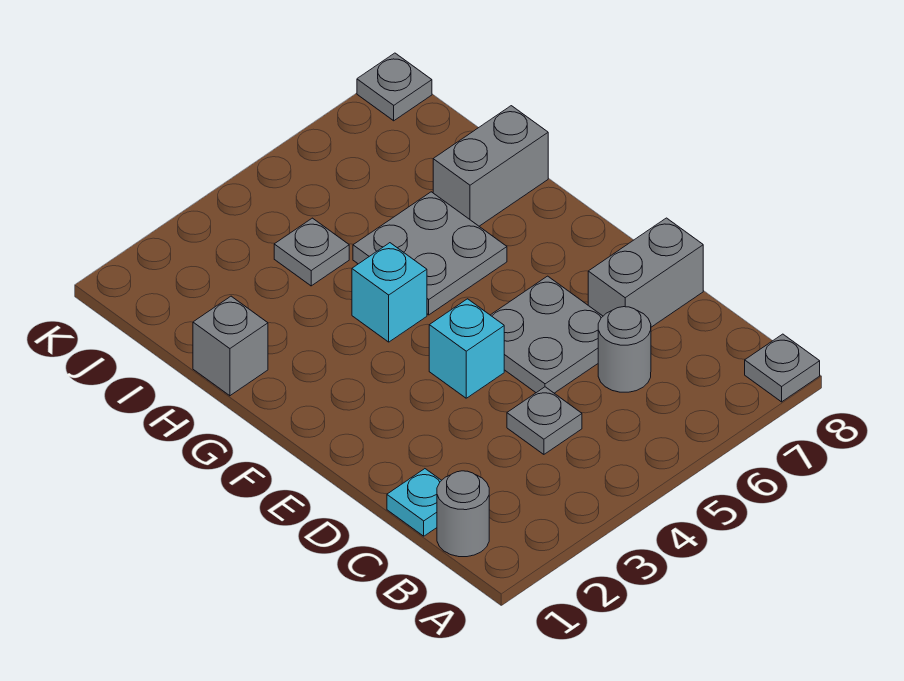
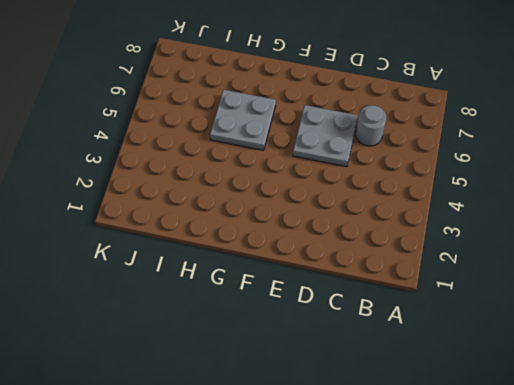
none -> grey 1x1 plate [745,334,820,402]
none -> grey 1x1 round brick [437,471,489,557]
none -> cyan 1x1 plate [387,469,442,536]

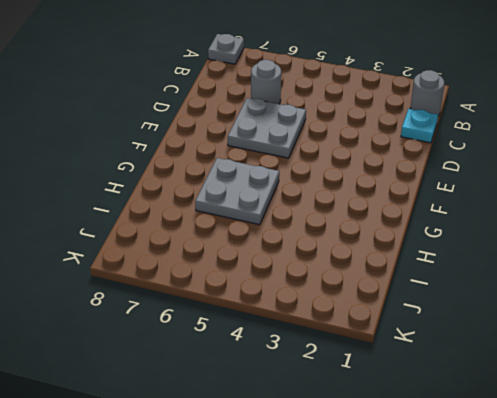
none -> grey 1x1 plate [507,387,582,454]
none -> grey 1x2 brick [588,218,703,327]
none -> cyan 1x1 brick [429,299,504,398]

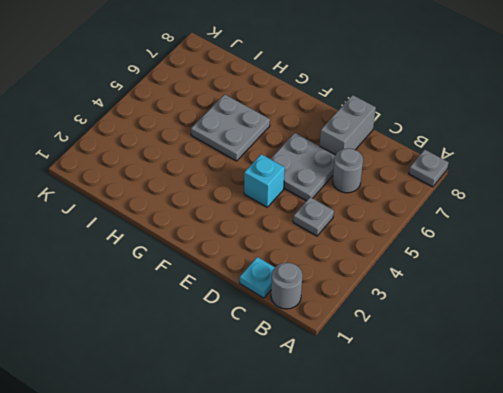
none -> cyan 1x1 brick [352,243,427,342]
none -> grey 1x1 brick [193,296,268,396]
none -> grey 1x2 brick [433,106,548,226]

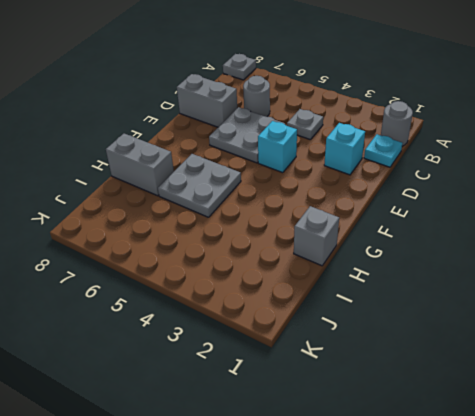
cyan 1x1 brick [324,123,365,175] -> cyan 1x1 brick moved to [352,243,427,342]
none -> grey 1x1 plate [274,218,349,286]
none -> grey 1x1 plate [357,53,432,121]

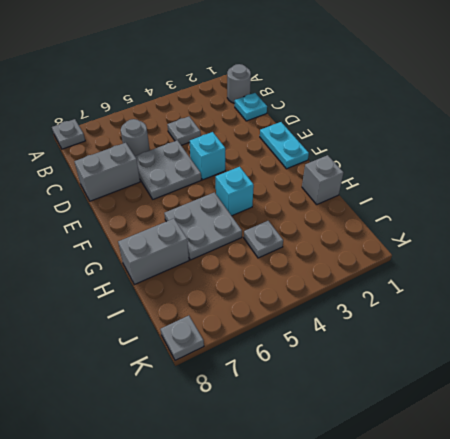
cyan 1x2 plate [260,122,309,169] -> none

